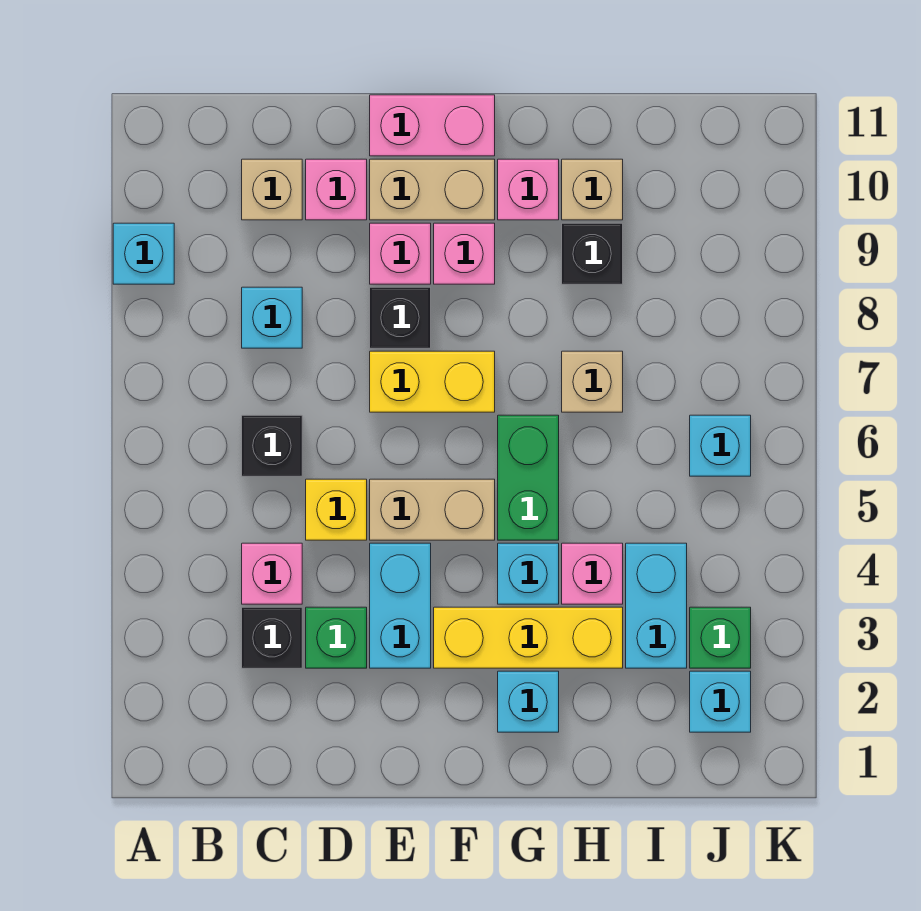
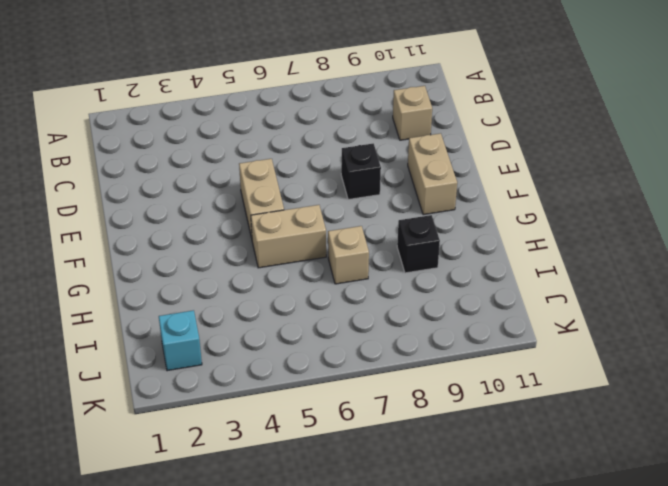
tan 1x2 brick [251,205,326,268] -> green 1x2 brick [498,415,559,540]
none -> cyan 1x1 brick [113,223,174,284]
none -> black 1x1 brick [242,607,302,668]
none -> pink 1x1 brick [242,543,302,604]
none -> black 1x1 brick [242,415,302,476]

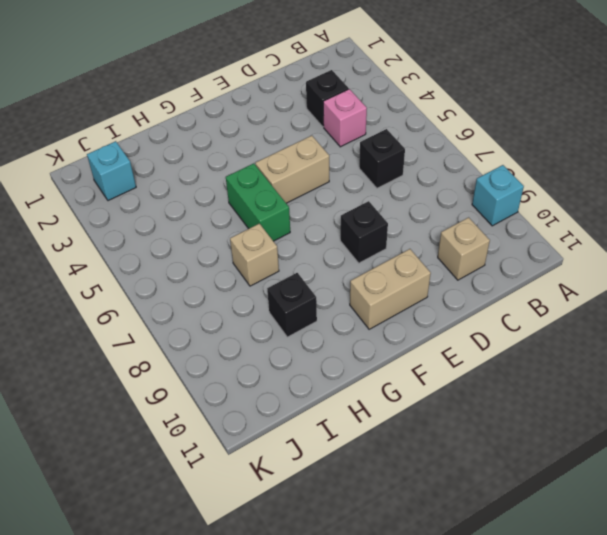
none -> cyan 1x1 brick [242,287,302,348]
none -> green 1x1 brick [306,607,367,668]
none -> yellow 1x1 brick [306,479,367,540]
none -> pink 1x1 brick [306,159,367,220]

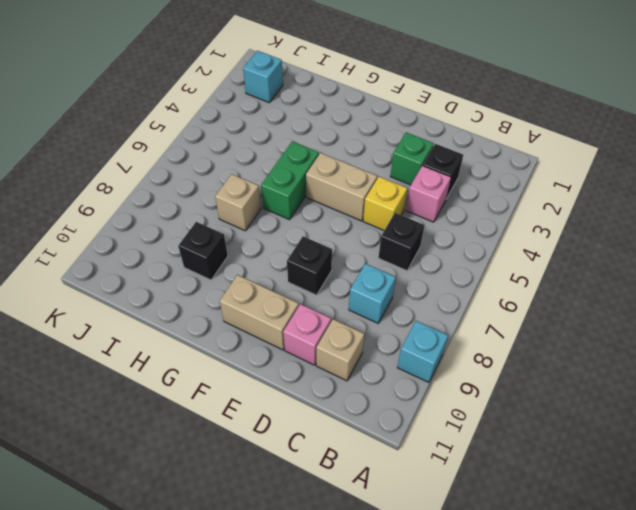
none -> cyan 1x2 brick [370,543,431,668]
none -> yellow 1x2 brick [370,351,495,412]
none -> pink 1x1 brick [370,223,431,284]
none -> pink 1x2 brick [370,95,495,156]

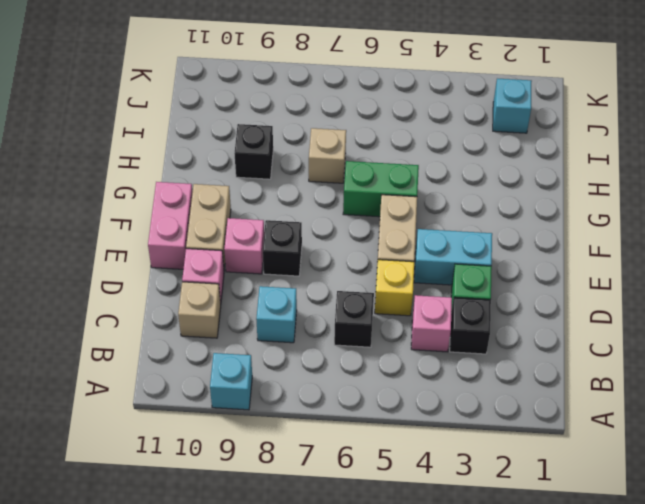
none -> yellow 1x2 brick [370,351,495,412]
none -> yellow 1x3 brick [434,607,623,668]
none -> pink 1x1 brick [434,223,495,284]
none -> cyan 1x1 brick [498,671,559,732]

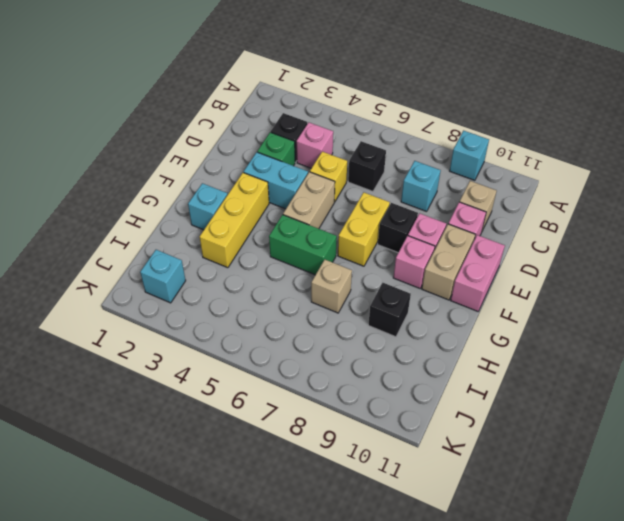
none -> cyan 1x1 brick [498,543,559,604]
none -> pink 1x1 brick [498,159,559,220]
none -> pink 1x1 brick [562,543,623,604]
none -> tan 1x1 brick [562,159,623,220]

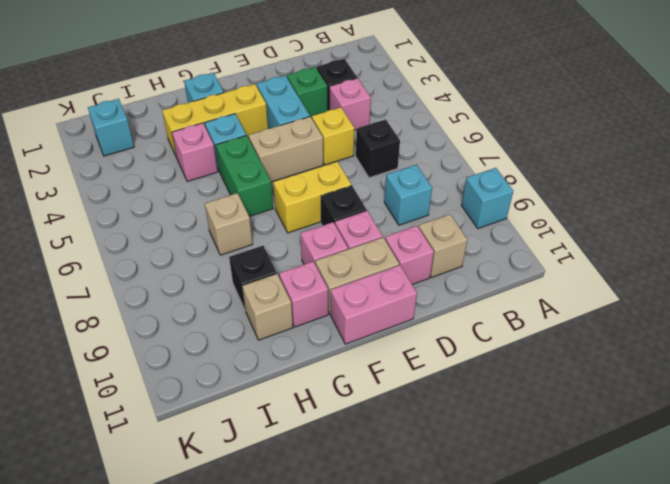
none -> cyan 1x2 brick [626,543,687,668]
none -> green 1x1 brick [690,607,751,668]
none -> cyan 1x1 brick [690,415,751,476]

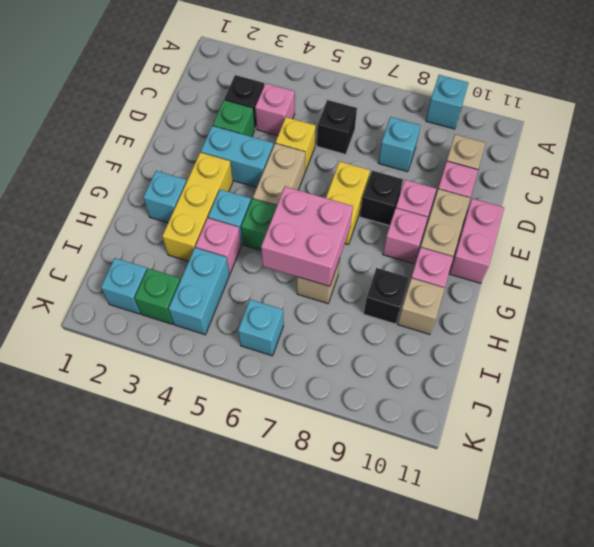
pink 2x2 brick [261,187,353,286] -> none
cyan 1x2 brick [169,248,230,335] -> cyan 1x2 brick turned to [626,543,687,668]

